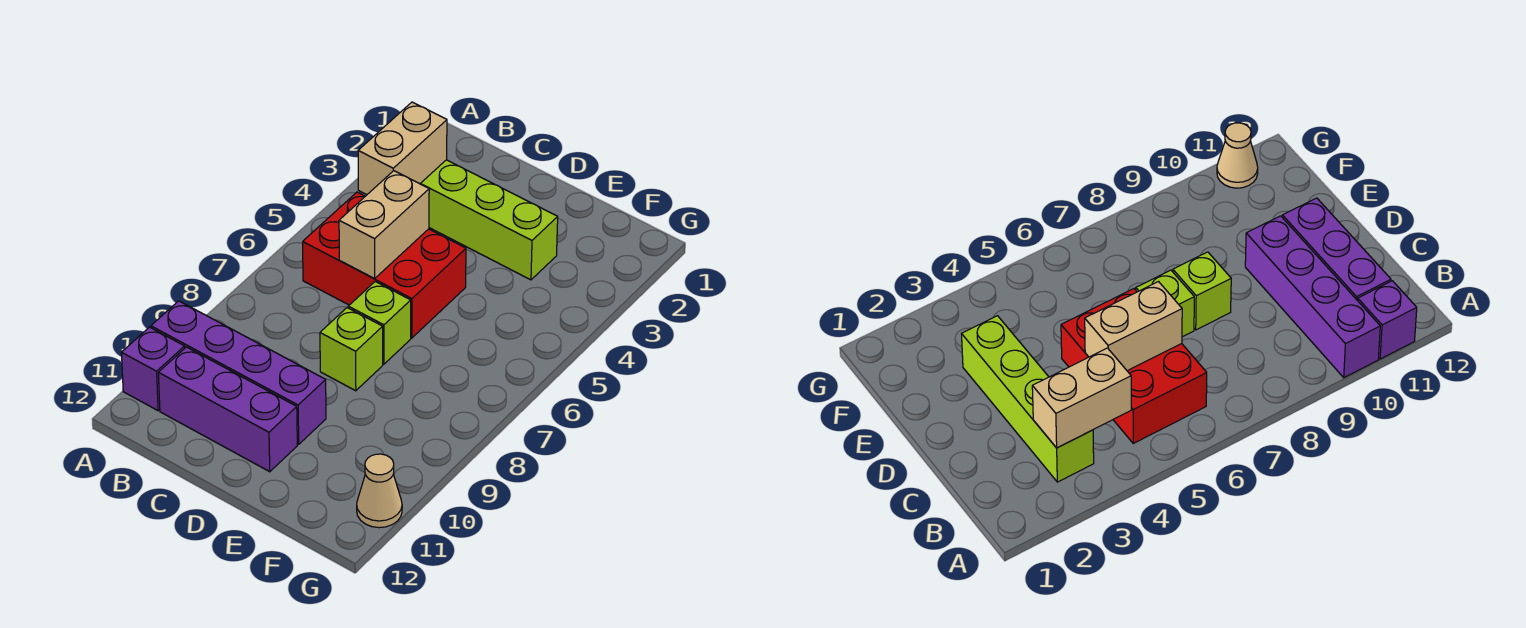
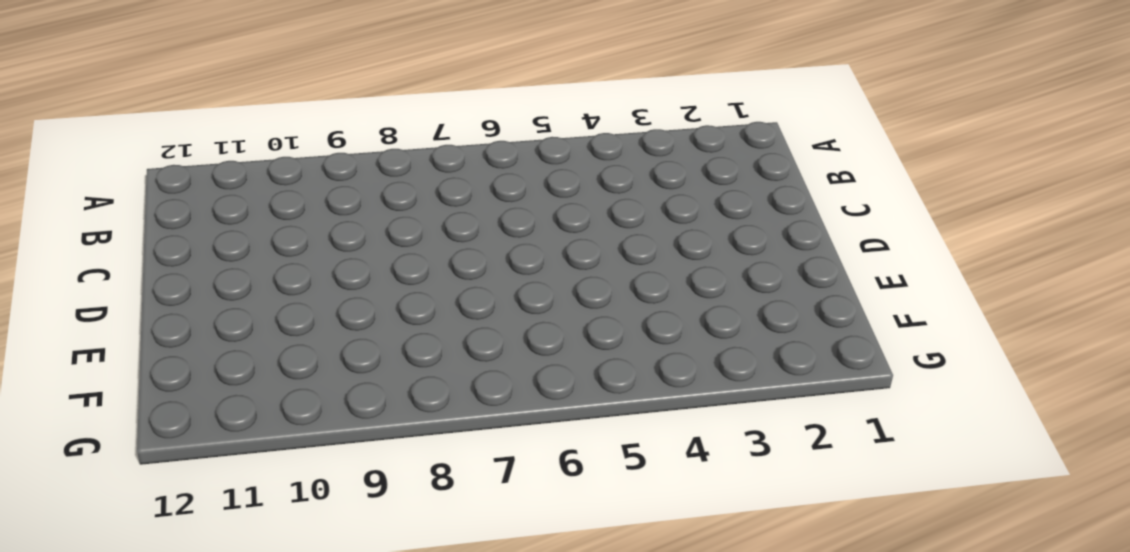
none -> purple 1x4 brick [151,301,326,444]
none -> purple 1x1 brick [121,327,185,411]

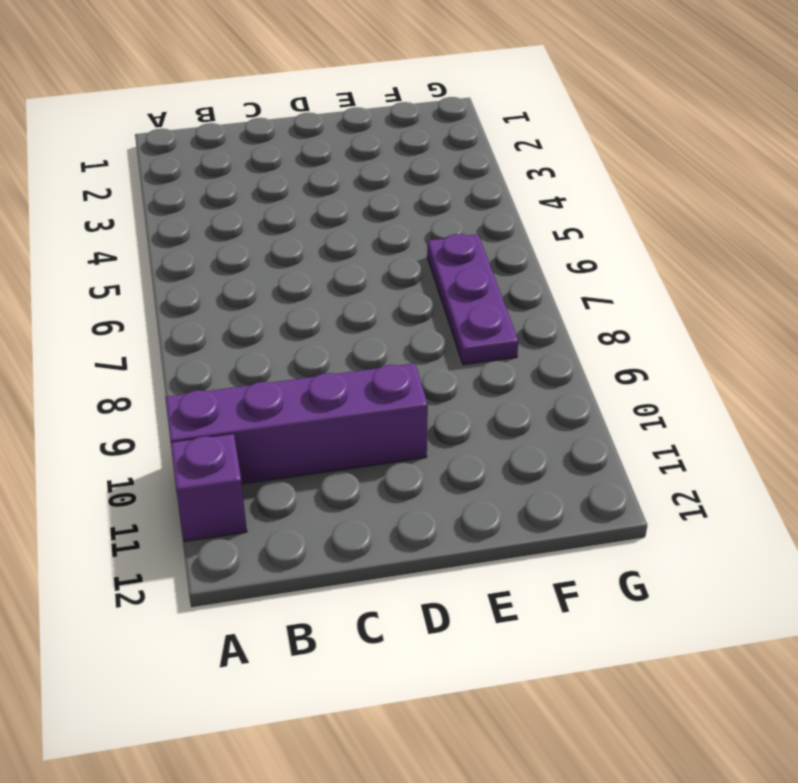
purple 1x3 plate [427,234,518,365] -> none
none -> lime 1x4 brick [420,160,558,280]
none -> red 2x3 brick [303,192,466,338]

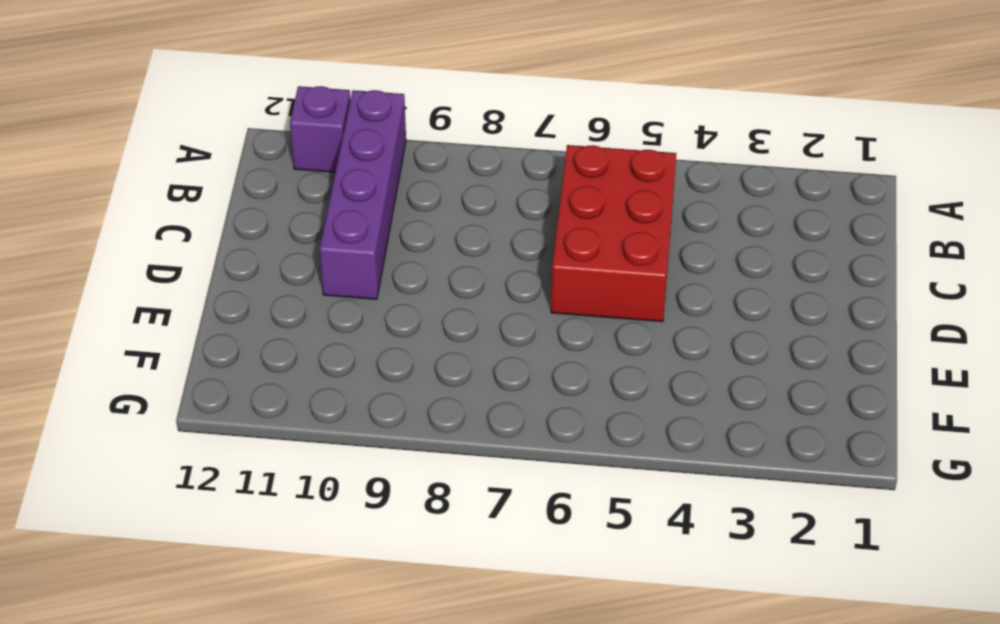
none -> lime 1x4 brick [420,160,558,280]
none -> purple 1x3 brick [158,347,297,472]

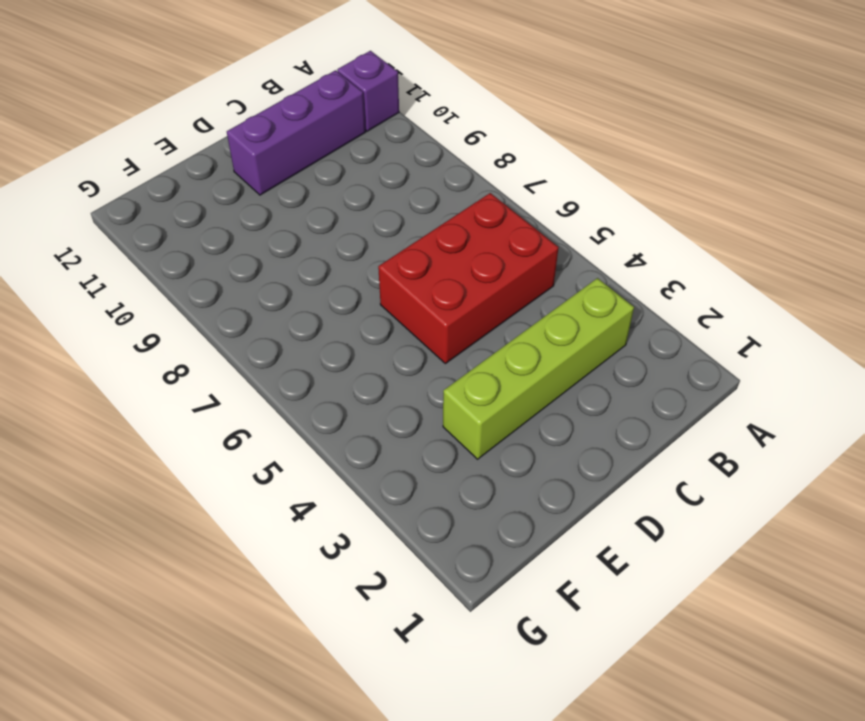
none -> purple 1x4 brick [151,301,326,444]
none -> lime 1x1 brick [348,282,411,364]

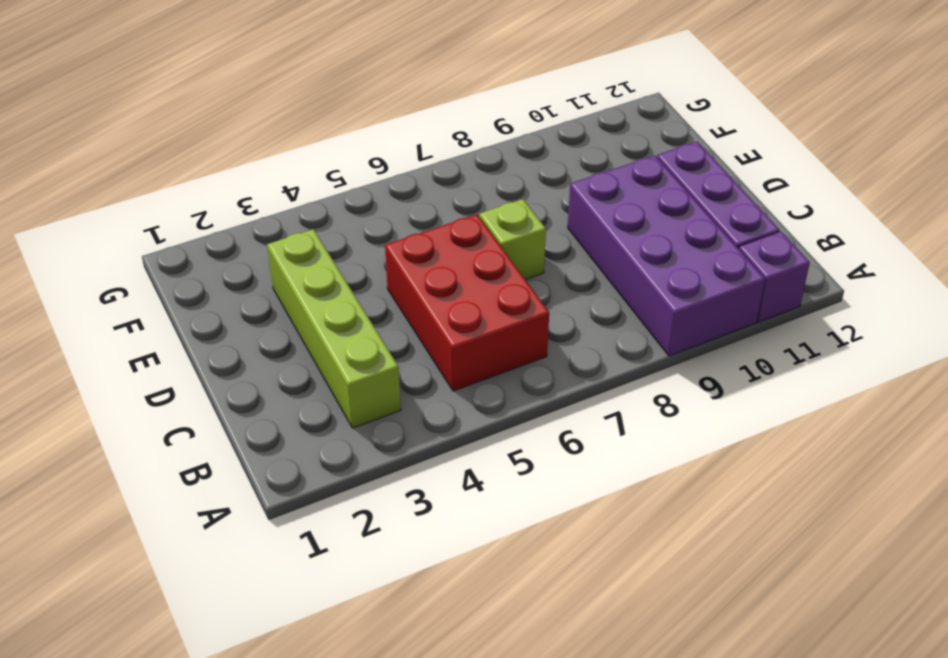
purple 2x4 brick [568,156,765,356] -> purple 1x4 brick [151,301,326,444]
none -> lime 1x1 brick [320,308,383,391]
none -> tan 1x1 cone [357,454,402,528]

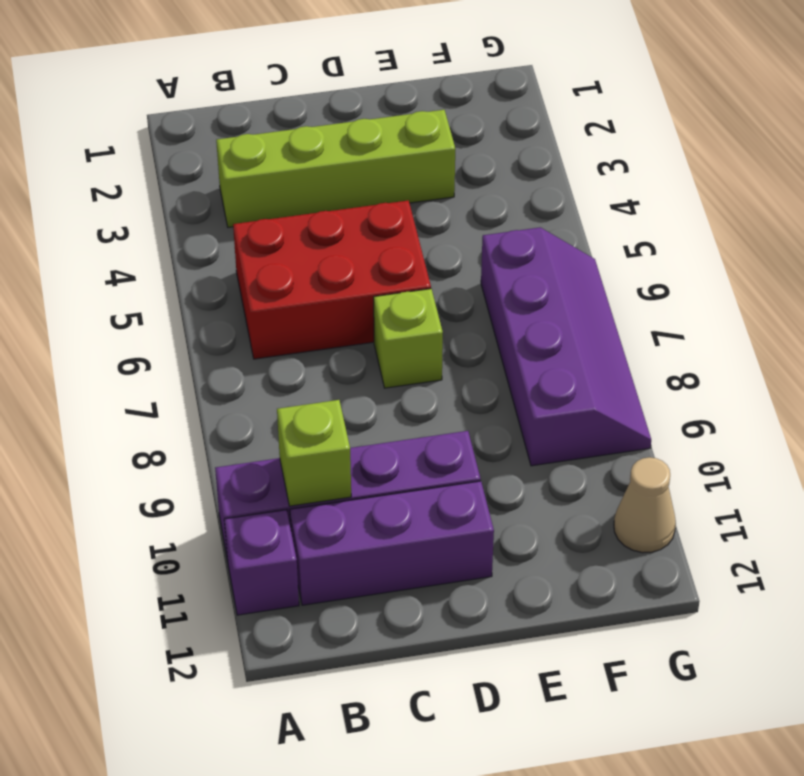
lime 1x1 brick [277,400,351,506] -> lime 1x1 brick moved to [320,308,383,391]
purple 2x4 slope [481,227,651,466] -> none
none -> tan 1x2 brick [358,102,447,195]
none -> tan 1x2 brick [339,171,429,278]

